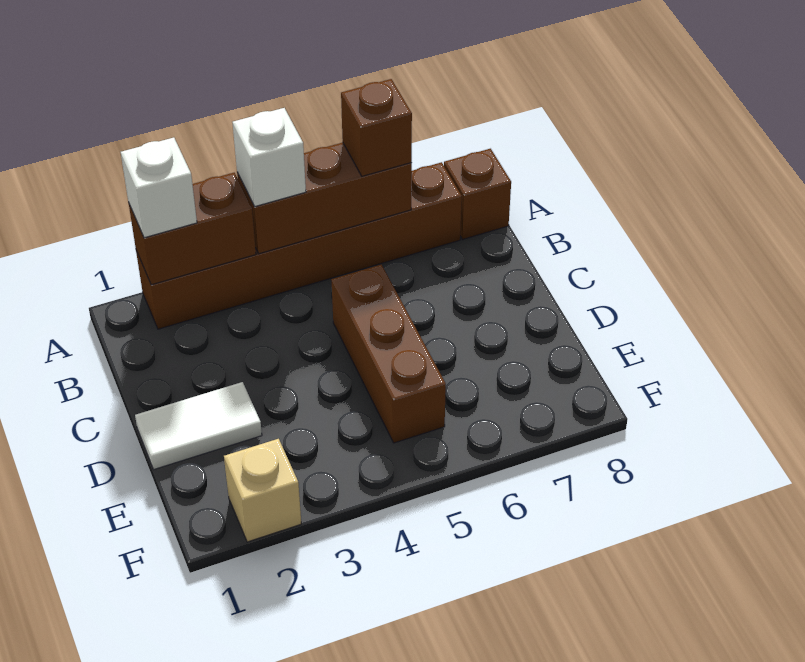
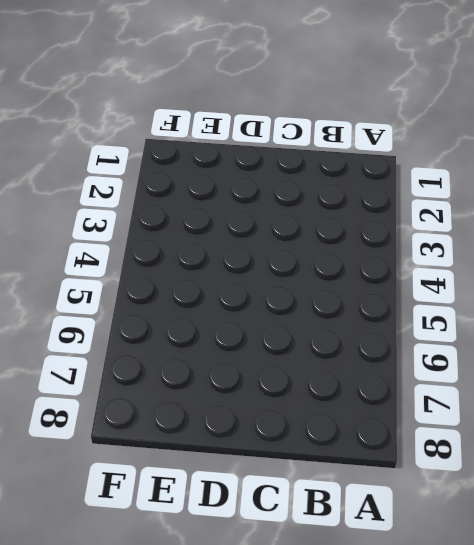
none -> brown 1x6 brick [136,162,462,329]
none -> brown 1x1 brick [444,149,511,239]

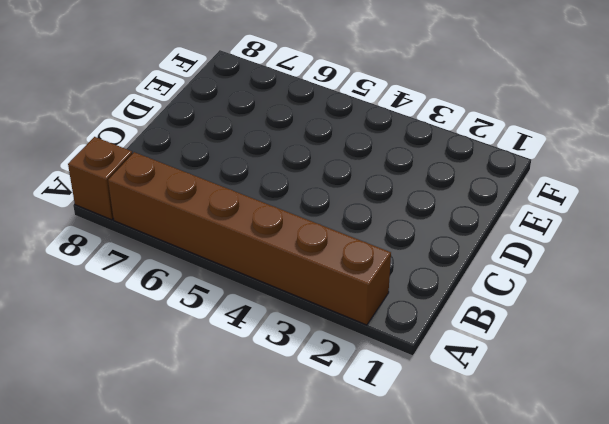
none -> brown 1x3 brick [331,265,446,443]
none -> white 1x2 tile [135,382,262,469]

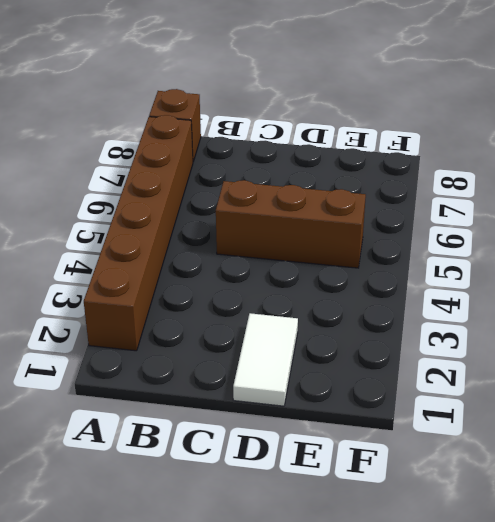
none -> tan 1x1 brick [224,439,301,542]
none -> brown 1x2 brick [129,173,256,285]

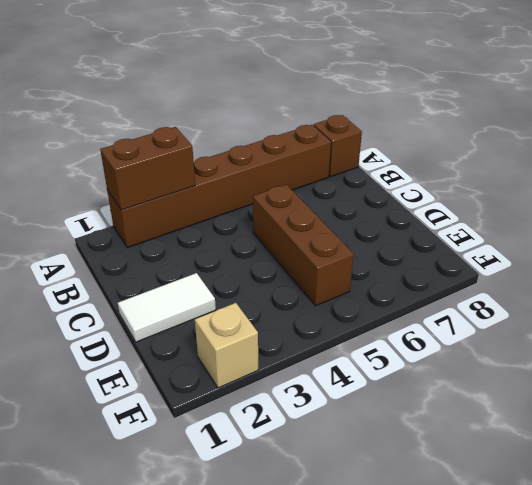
none -> brown 1x3 brick [237,143,412,254]
none -> white 1x1 brick [121,138,197,238]

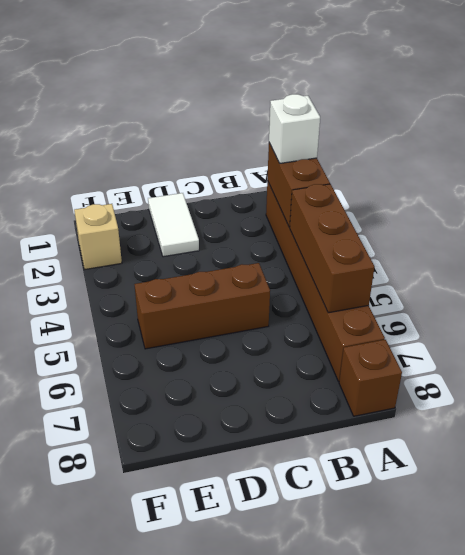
none -> white 1x1 brick [233,108,306,207]
none -> brown 1x1 brick [341,79,412,176]

